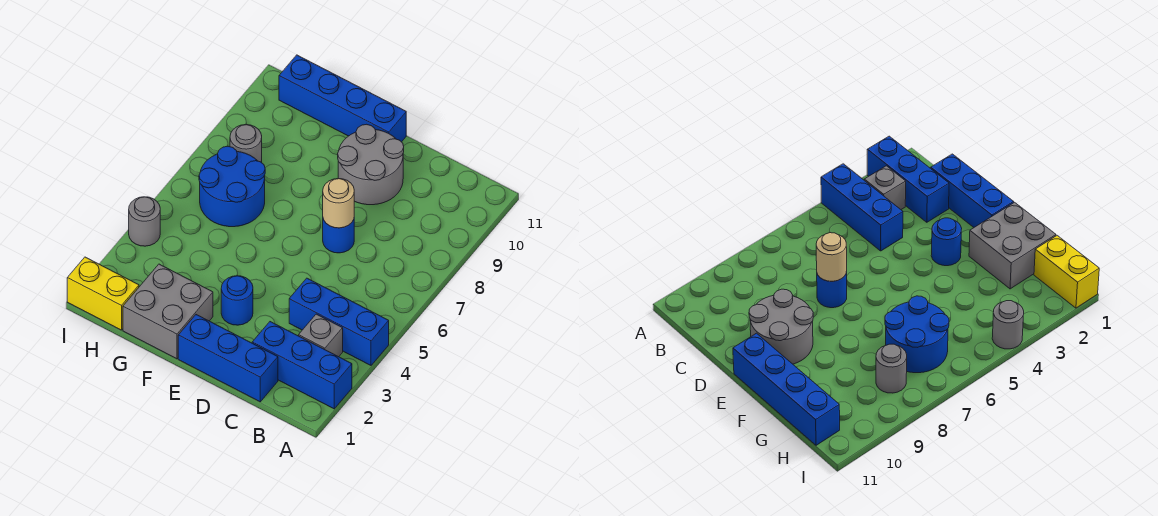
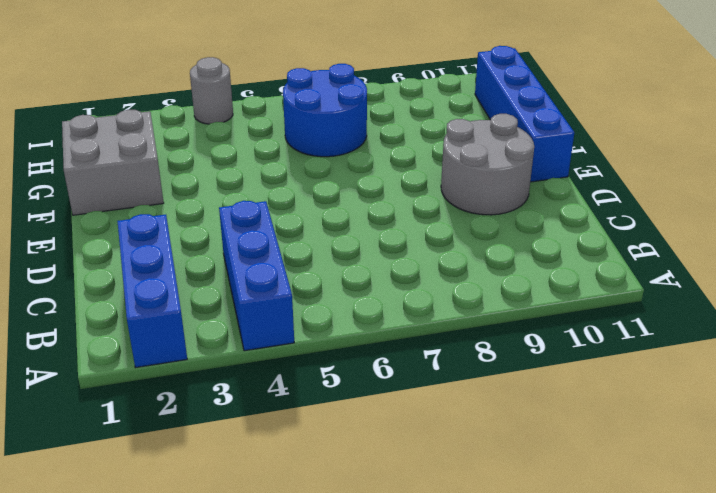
none -> grey 1x1 brick [299,314,343,357]
none -> blue 1x3 brick [178,315,278,402]
none -> blue 1x1 round brick [323,219,354,253]

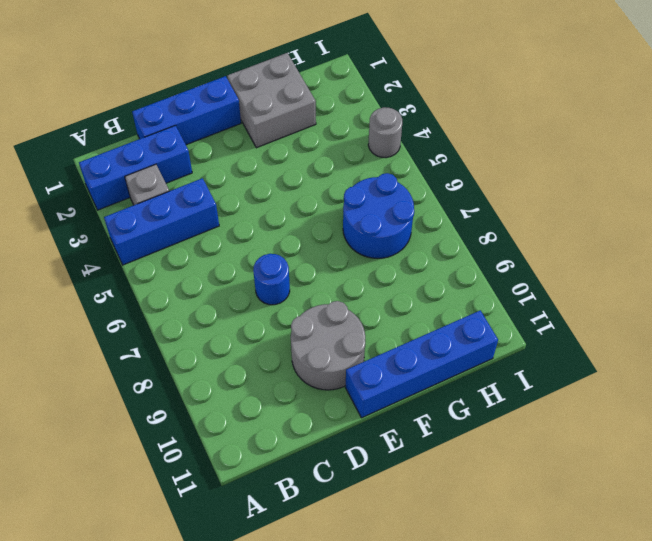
none -> blue 1x1 round brick [221,276,253,325]
none -> yellow 1x2 brick [67,257,139,330]
none -> grey 1x1 round brick [230,125,262,163]

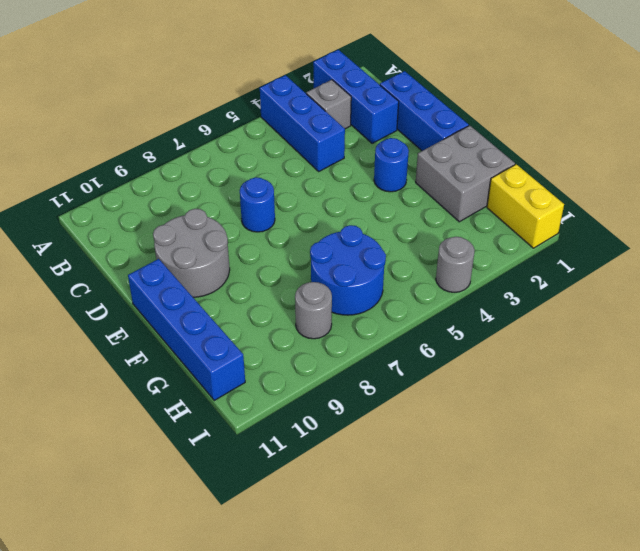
none -> tan 1x1 round brick [323,179,354,228]

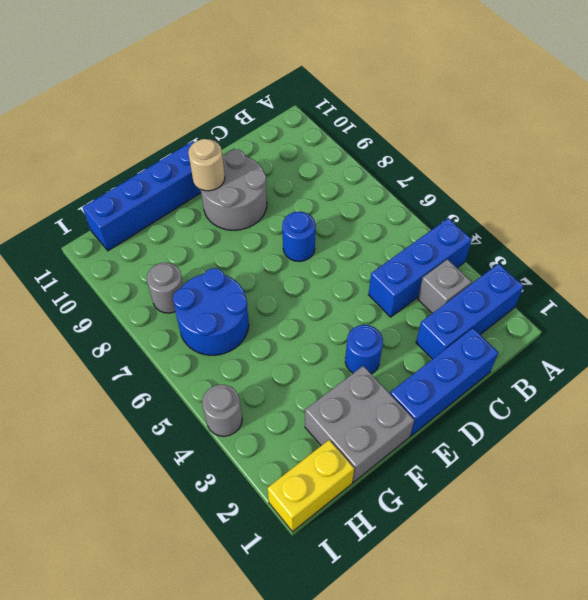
tan 1x1 round brick [188,139,225,191] -> tan 1x1 round brick moved to [323,179,354,228]

